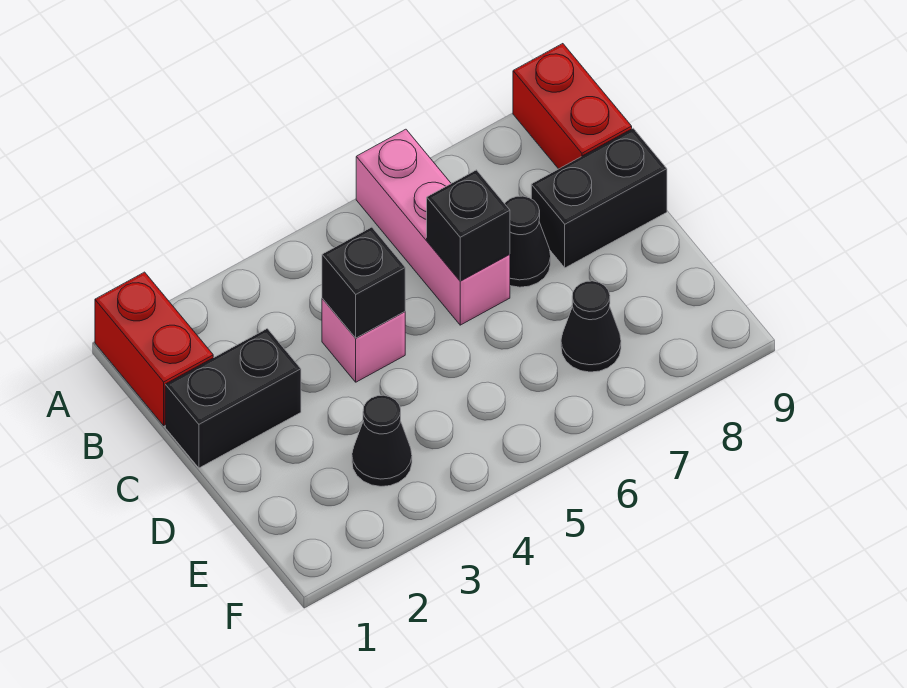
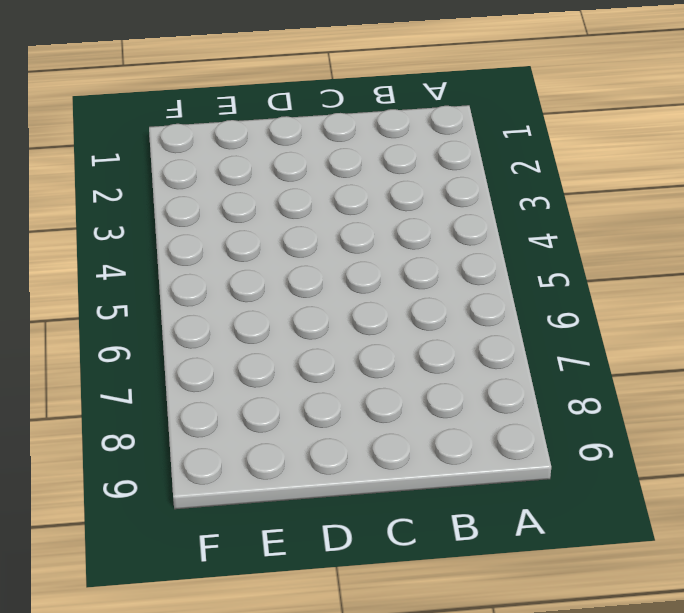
none -> red 1x2 brick [95,272,213,425]
none -> pink 1x3 brick [356,129,510,325]

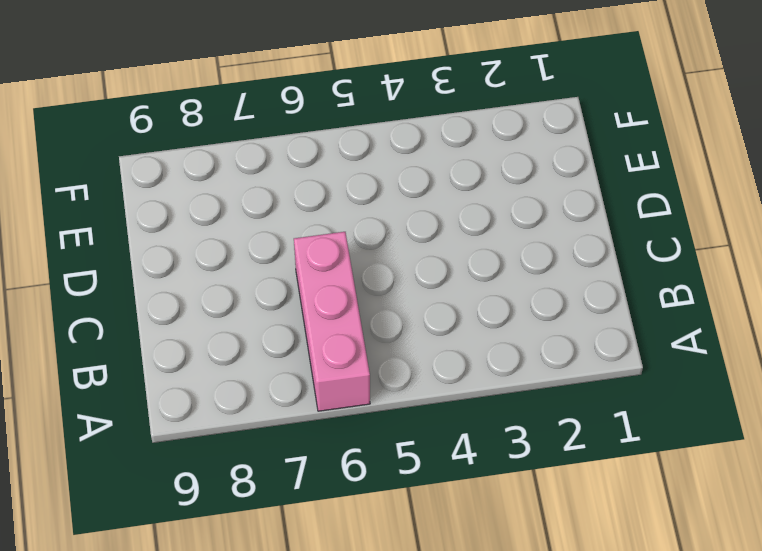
none -> red 1x2 brick [95,272,213,425]
none -> red 1x2 brick [513,44,632,169]

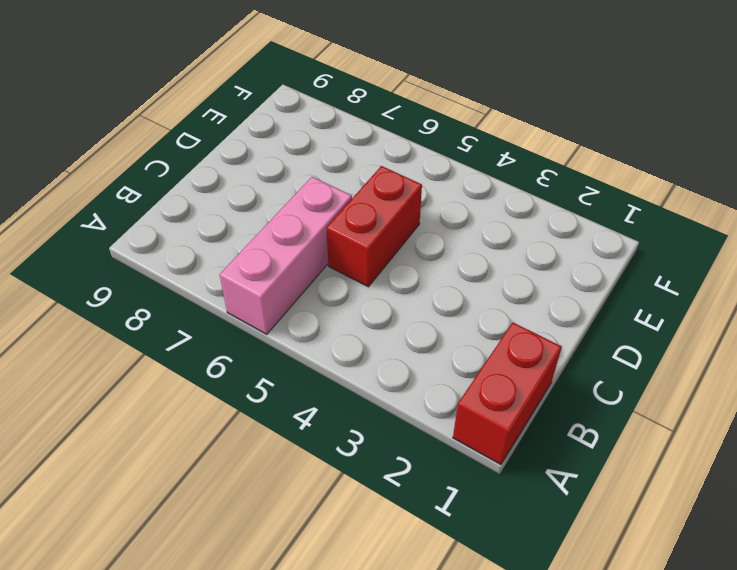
red 1x2 brick [326,166,422,287] -> red 1x2 brick moved to [513,44,632,169]
none -> black 1x2 brick [165,329,301,468]
none -> pink 1x1 brick [322,299,405,382]

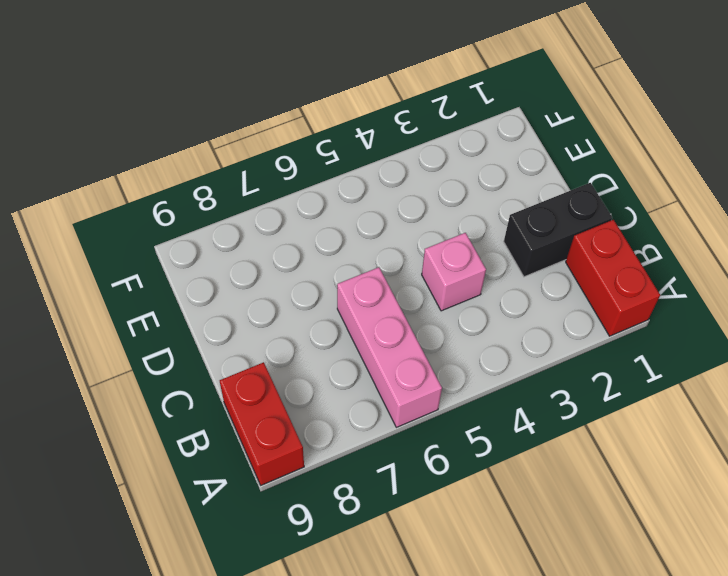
none -> black 1x1 cone [505,196,551,287]
none -> black 1x2 brick [531,128,667,268]

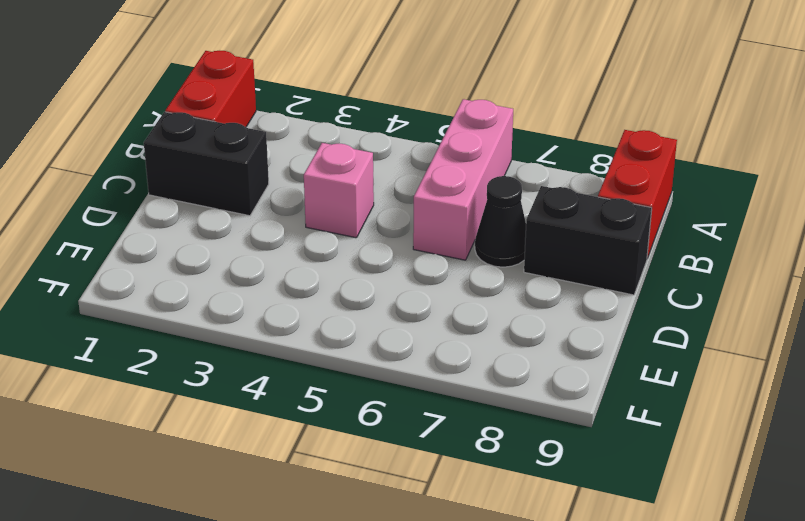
none -> black 1x1 cone [352,395,412,486]
none -> black 1x1 cone [561,281,621,372]

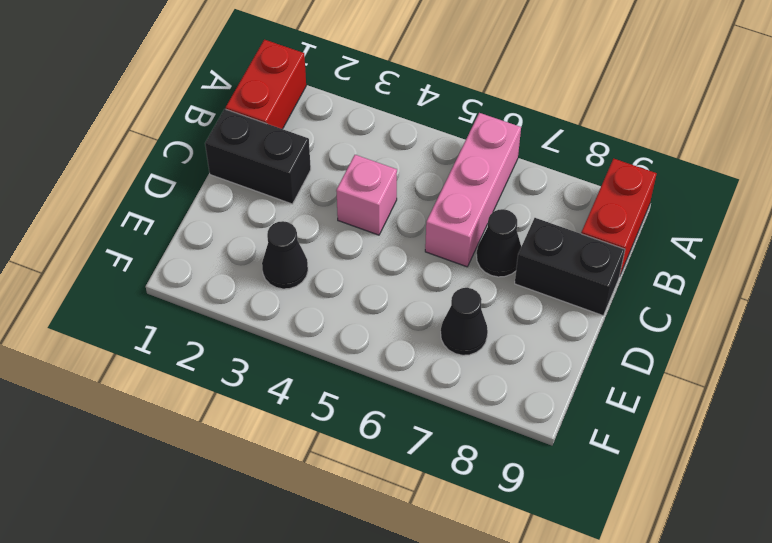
none -> black 1x1 brick [322,227,405,338]
none -> black 1x1 brick [427,170,510,281]

